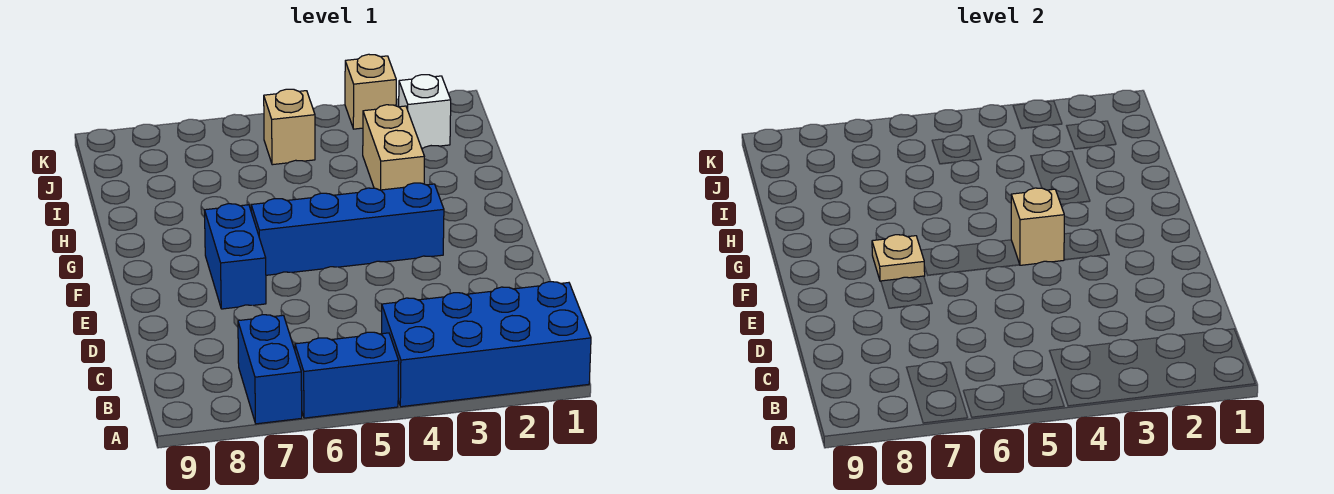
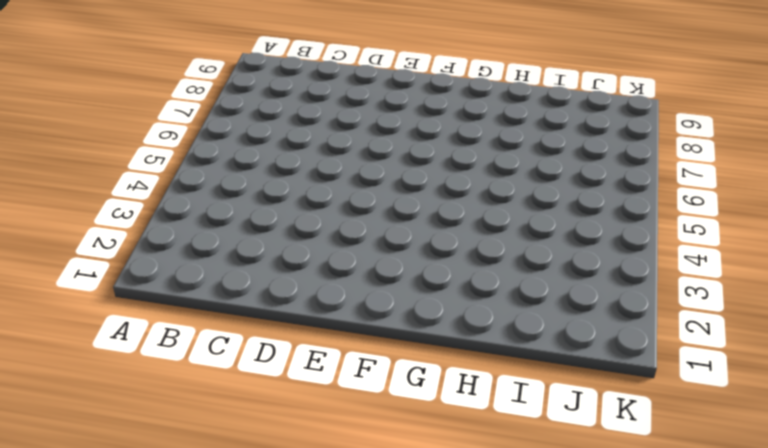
none -> blue 2x4 brick [382,282,591,407]
none -> blue 1x2 brick [295,332,399,418]

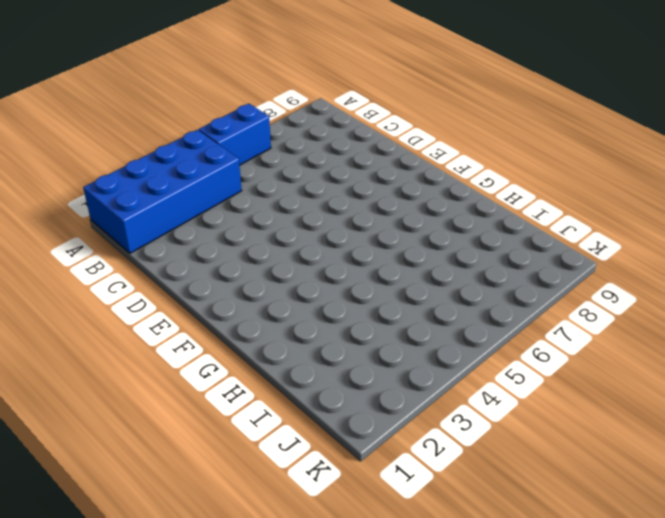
none -> blue 1x2 brick [238,315,302,424]
none -> blue 1x2 brick [205,204,266,309]

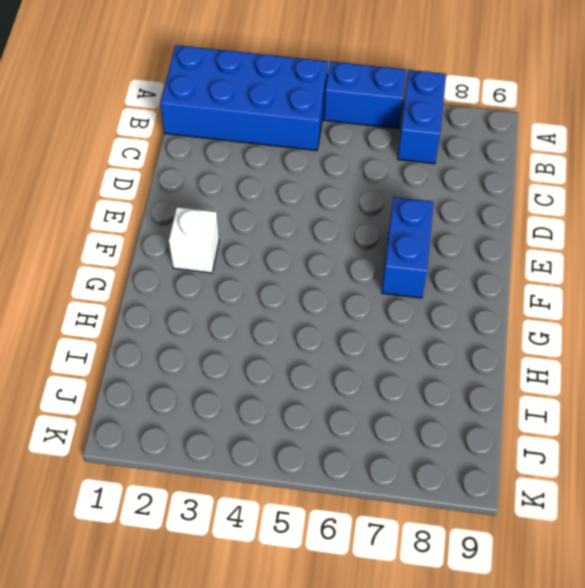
white 1x1 brick [169,207,219,273] -> white 1x1 brick moved to [399,75,451,148]
none -> blue 1x4 brick [251,183,444,275]
none -> tan 1x2 brick [363,105,424,190]

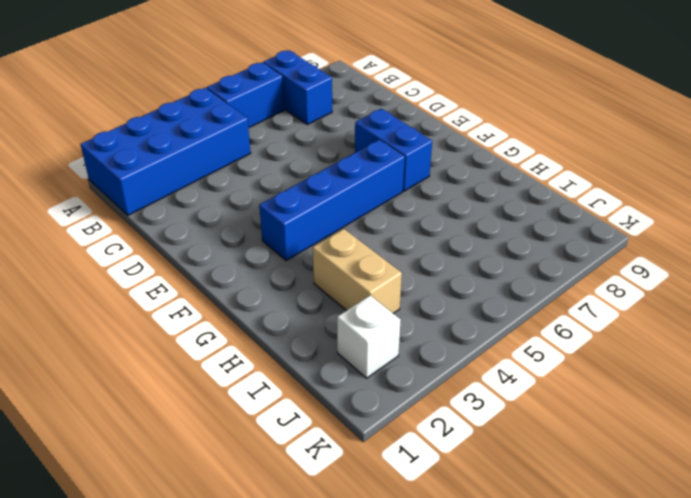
none -> tan 1x1 brick [264,89,315,165]
none -> tan 1x1 brick [345,54,396,129]

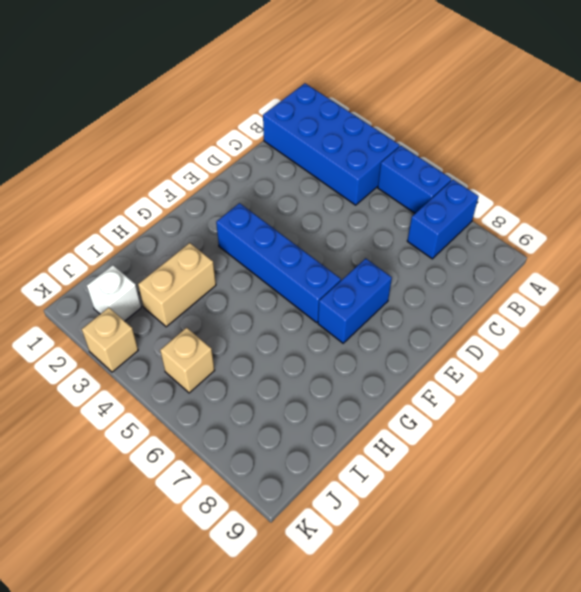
none -> tan 1x1 brick [1011,188,1064,265]
none -> tan 1x1 plate [872,235,925,281]

